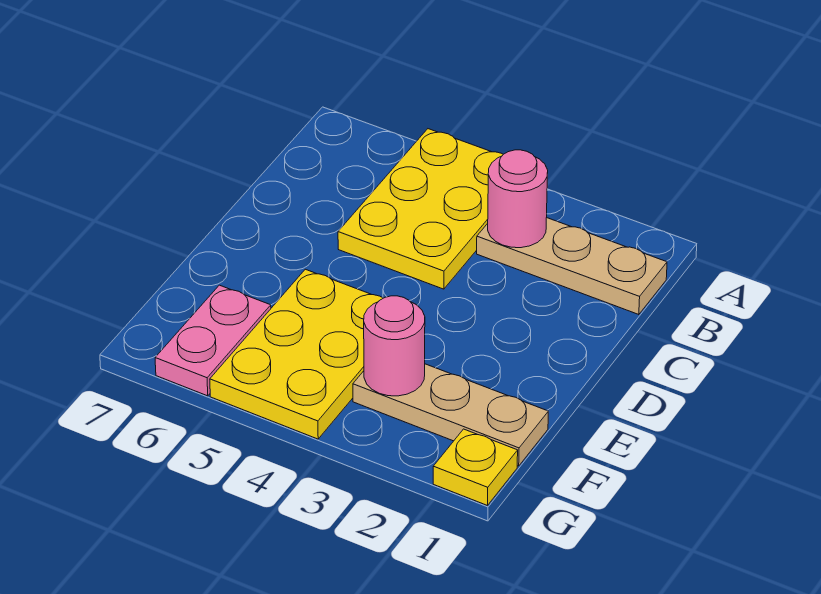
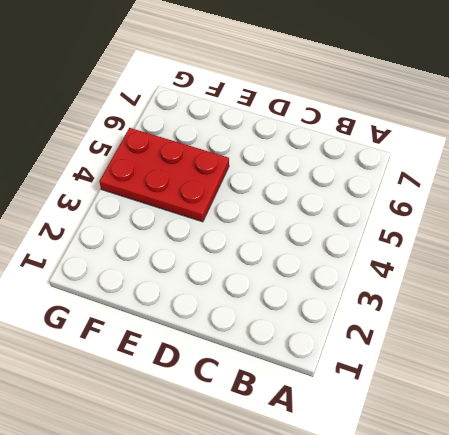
red 2x3 plate [99,128,229,222] -> yellow 2x3 plate [210,269,383,439]
none -> yellow 2x3 plate [338,129,503,289]
none -> tan 1x3 plate [477,218,667,315]

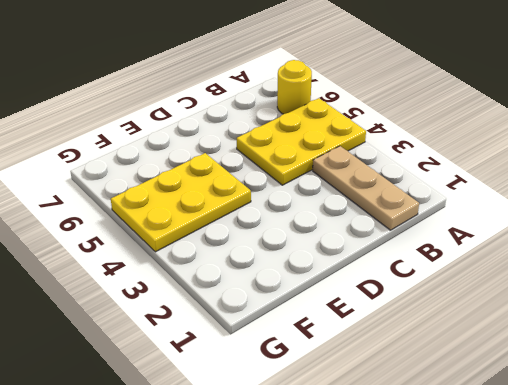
yellow 1x1 round brick [277,60,312,114] -> none
none -> tan 1x3 plate [353,364,548,466]
none -> pink 1x2 plate [155,285,271,396]

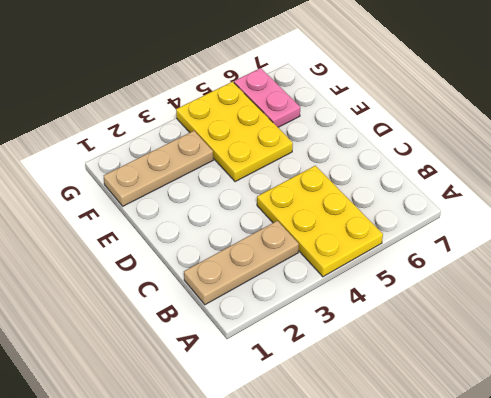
none -> yellow 1x1 plate [433,429,518,506]
none -> pink 1x1 round brick [488,150,548,248]

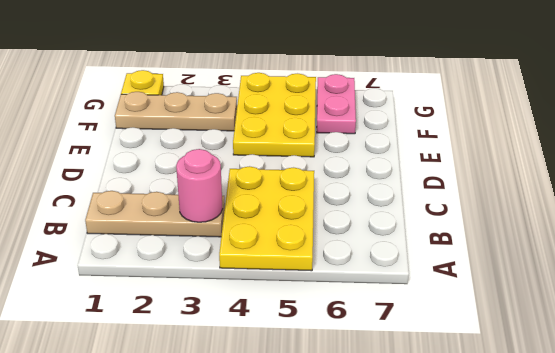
none -> pink 1x1 round brick [364,296,425,396]

